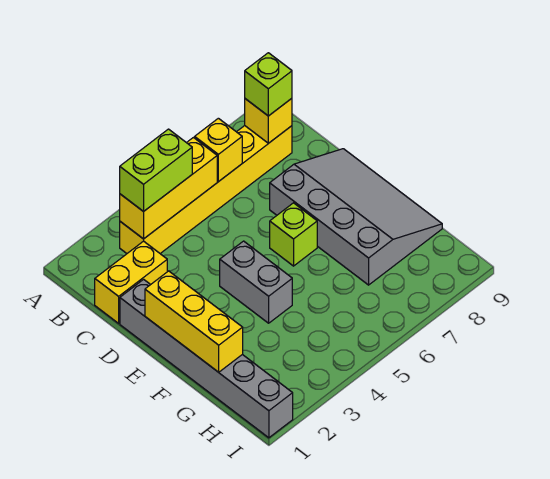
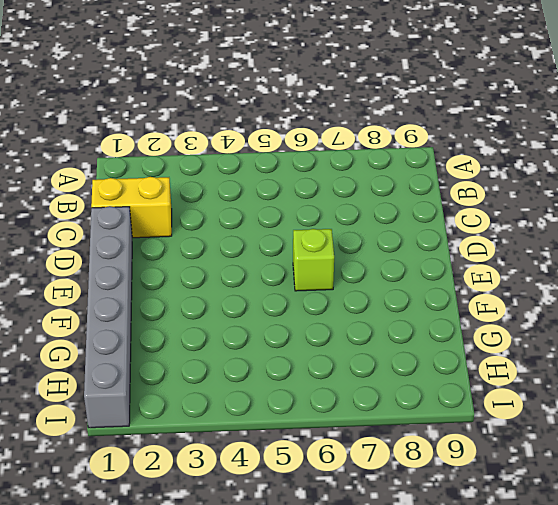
none -> yellow 1x6 brick [120,126,292,253]
none -> grey 3x4 slope [270,149,442,285]
none -> grey 1x2 brick [220,241,292,323]

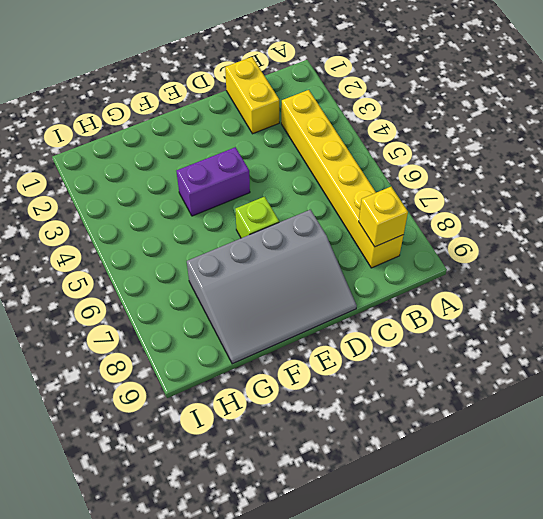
purple 1x2 brick [176,147,250,216] -> grey 1x2 brick [220,241,292,323]
none -> grey 1x6 brick [120,279,293,438]
none -> yellow 1x3 brick [120,138,217,239]
none -> yellow 1x1 brick [195,118,242,181]

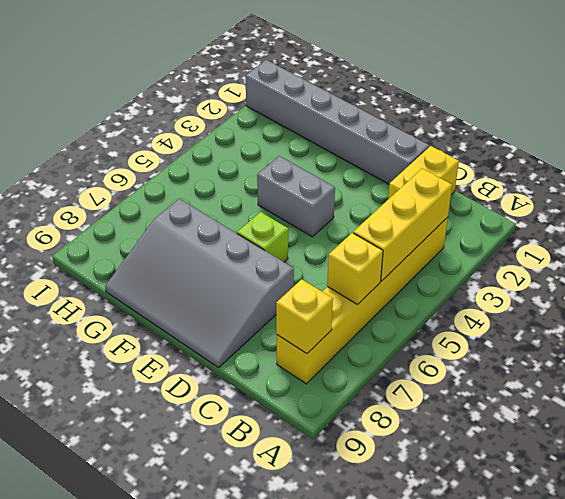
none -> yellow 1x3 brick [145,271,243,372]
none -> lime 1x2 brick [120,129,192,212]
none -> lime 1x1 brick [245,53,292,116]

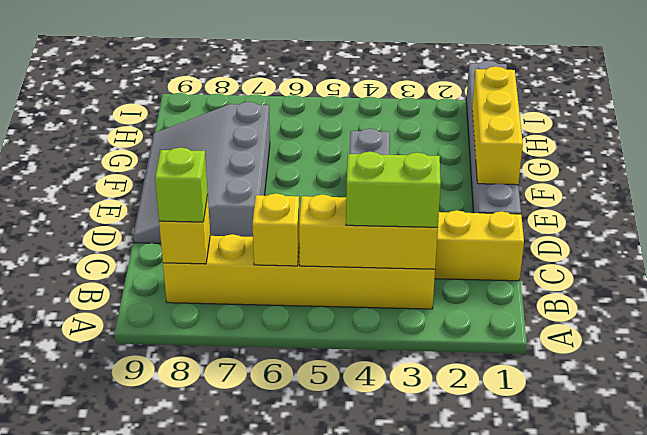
none -> lime 1x1 brick [270,203,317,266]

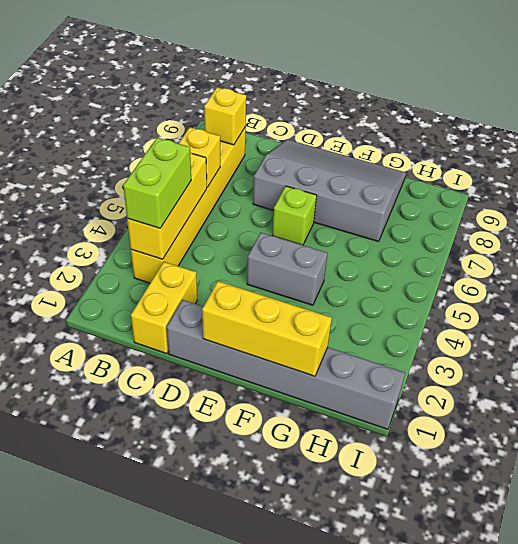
none -> lime 1x1 brick [245,53,292,116]

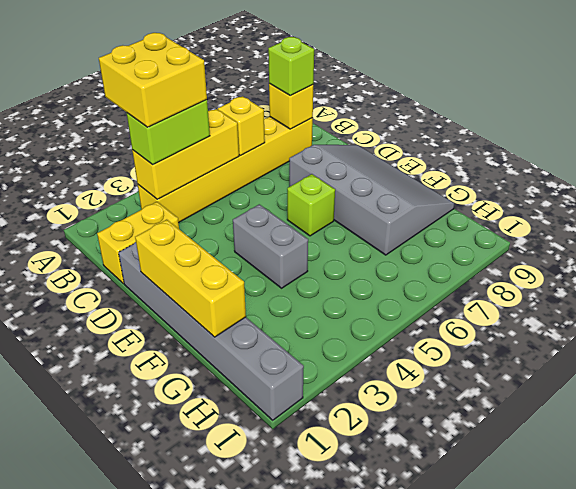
yellow 2x2 brick [99,33,207,127] -> none

